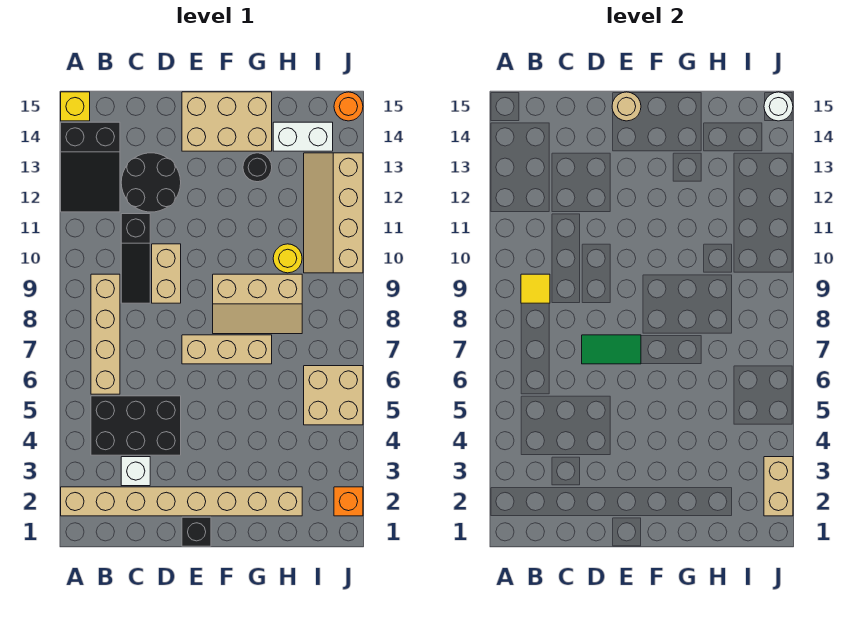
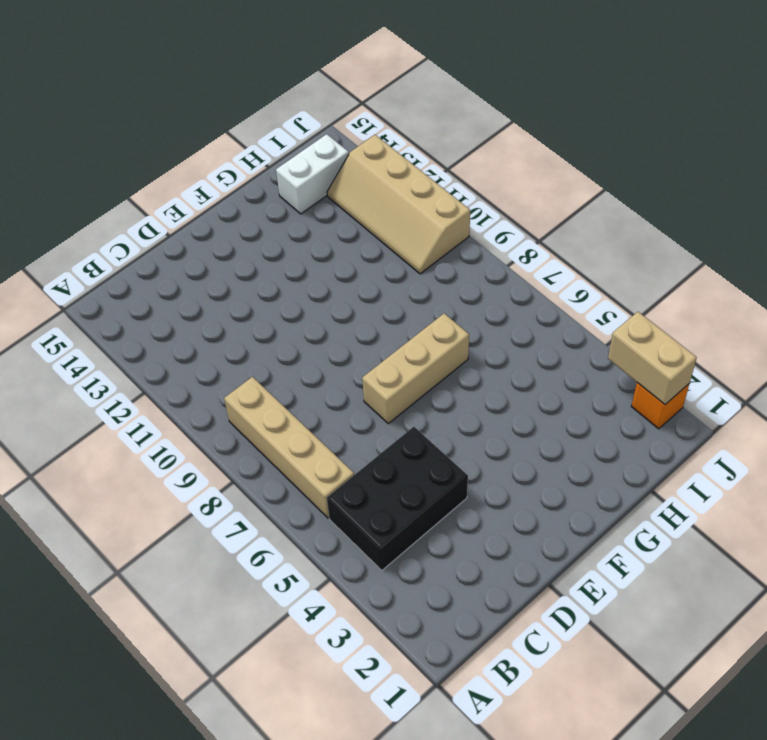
none -> tan 1x8 brick [61,487,302,516]
none -> black 2x3 slope [61,122,120,212]
none -> yellow 1x1 brick [61,92,90,121]

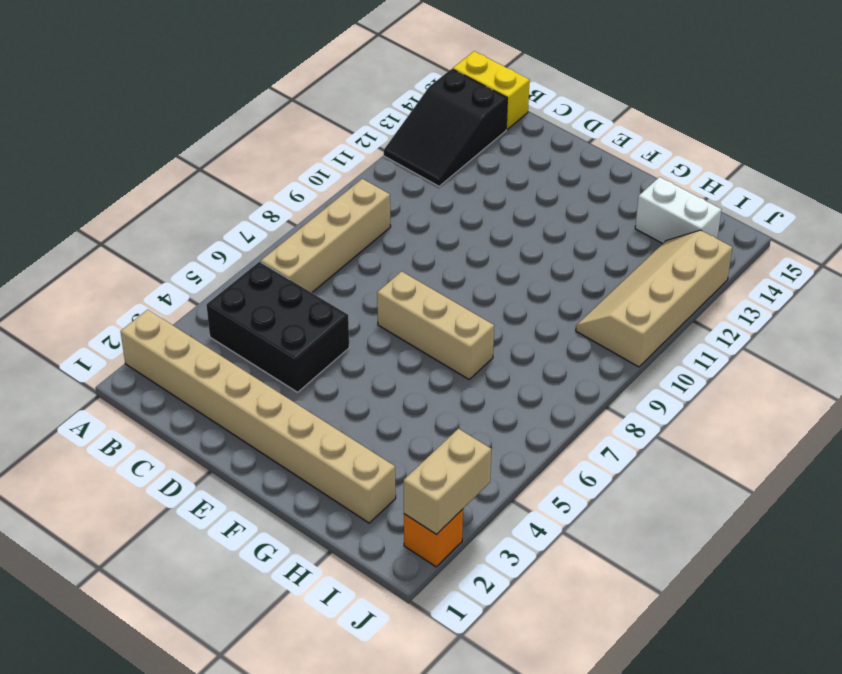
yellow 1x2 brick [453,51,530,129] -> yellow 1x1 brick [61,92,90,121]
none -> white 1x1 brick [121,457,150,486]
none -> black 1x3 slope [121,214,150,303]
none -> black 2x2 round brick [121,153,181,212]

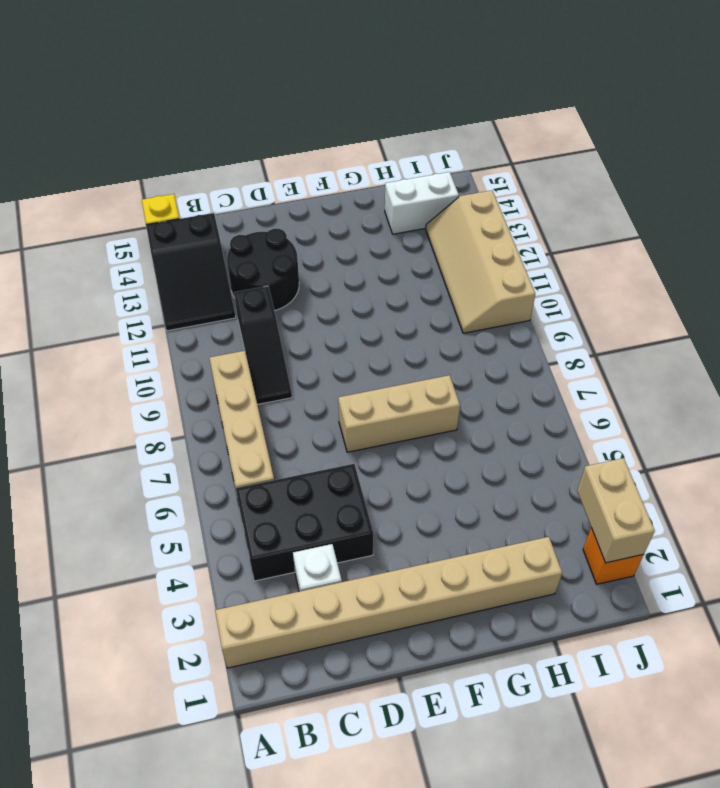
none -> tan 1x2 brick [152,244,181,303]
none -> black 1x1 brick [182,517,211,546]
none -> tan 2x3 brick [182,92,272,151]

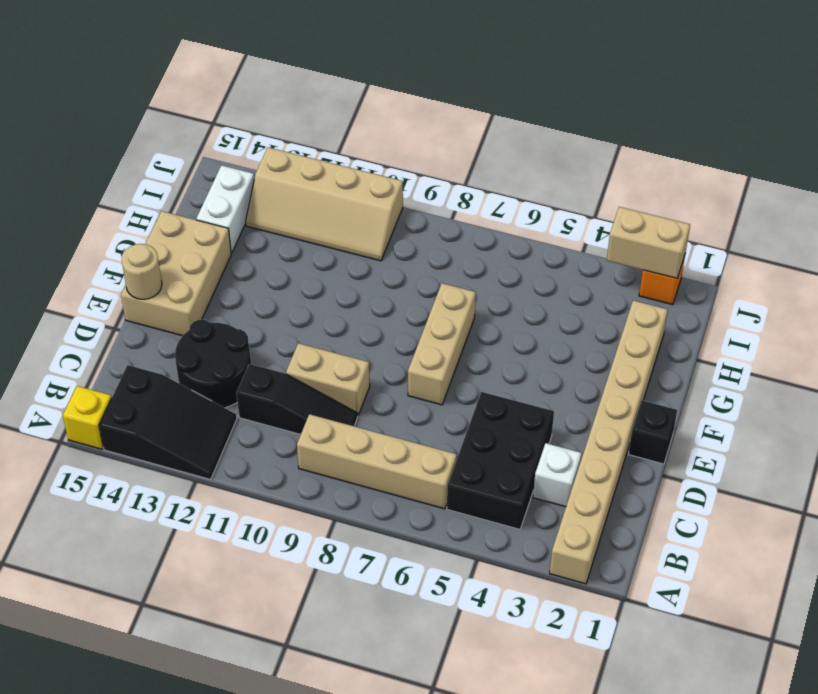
none -> tan 2x3 slope [213,274,302,334]
none -> black 1x1 round brick [243,153,272,182]
none -> yellow 1x1 round brick [273,244,302,273]

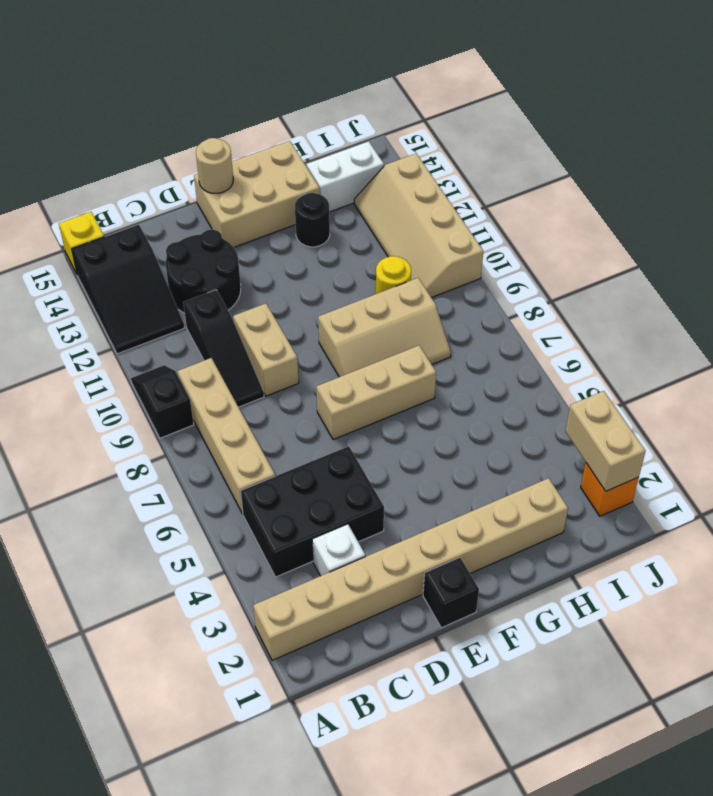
black 1x2 slope [131,365,194,438] -> none
none -> tan 2x2 brick [304,366,363,425]
none -> orange 1x1 round brick [334,92,363,121]
none -> yellow 1x1 tile [521,274,550,303]

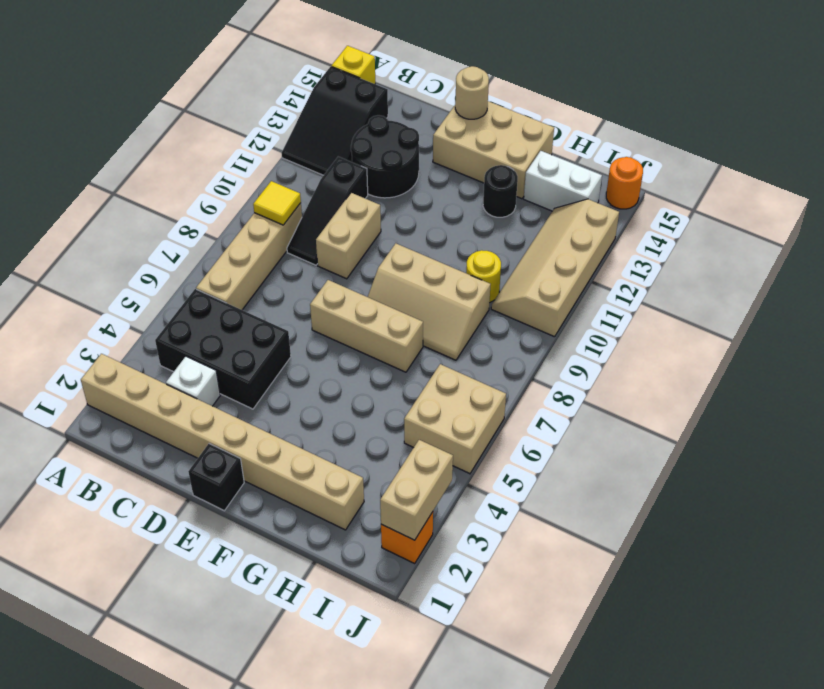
none -> green 1x2 tile [582,335,641,364]
none -> white 1x1 round brick [764,92,793,121]

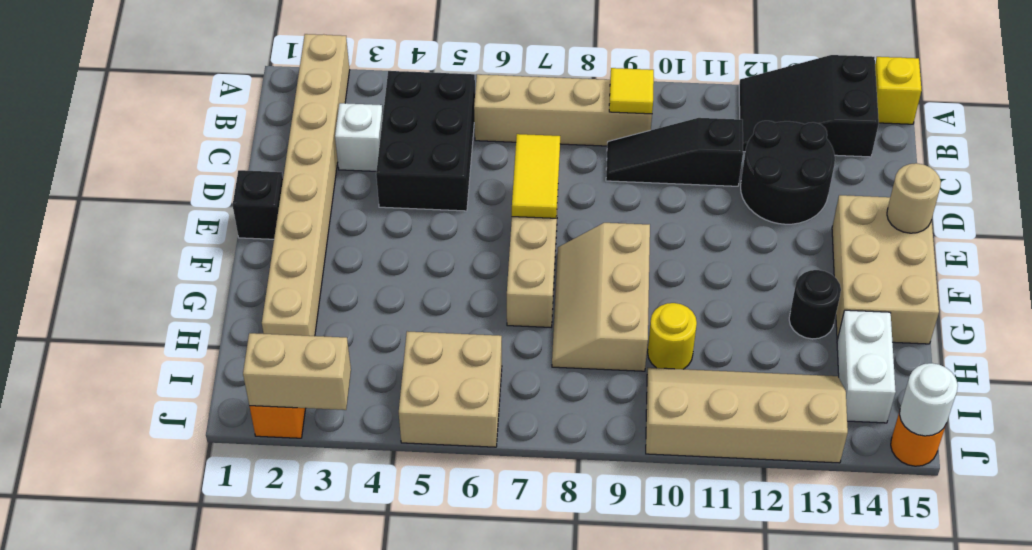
yellow 1x2 tile [512,134,560,218] -> green 1x2 tile [582,335,641,364]
none -> tan 1x2 brick [152,244,181,303]

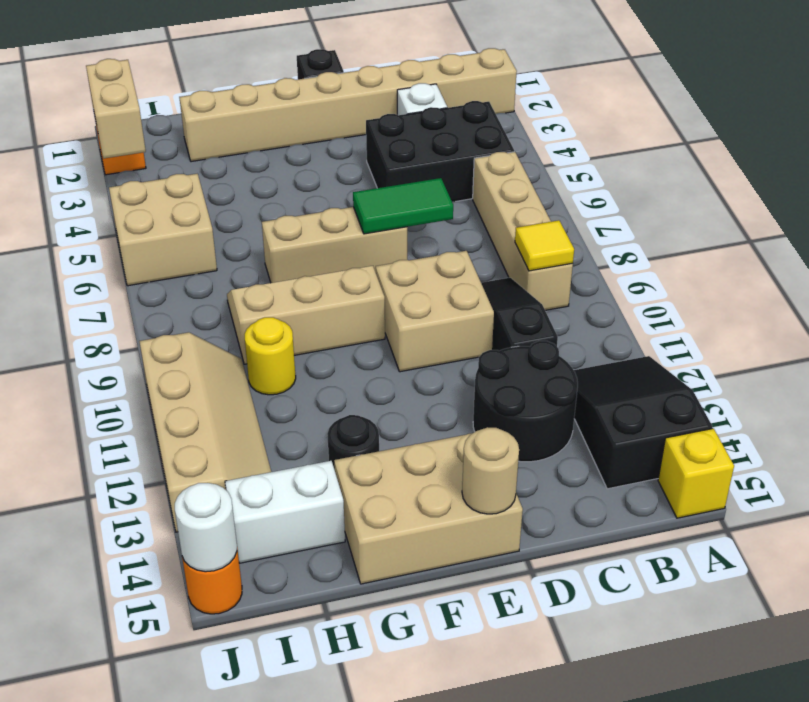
tan 2x2 brick [376,251,494,372] -> tan 1x2 brick [152,244,181,303]

